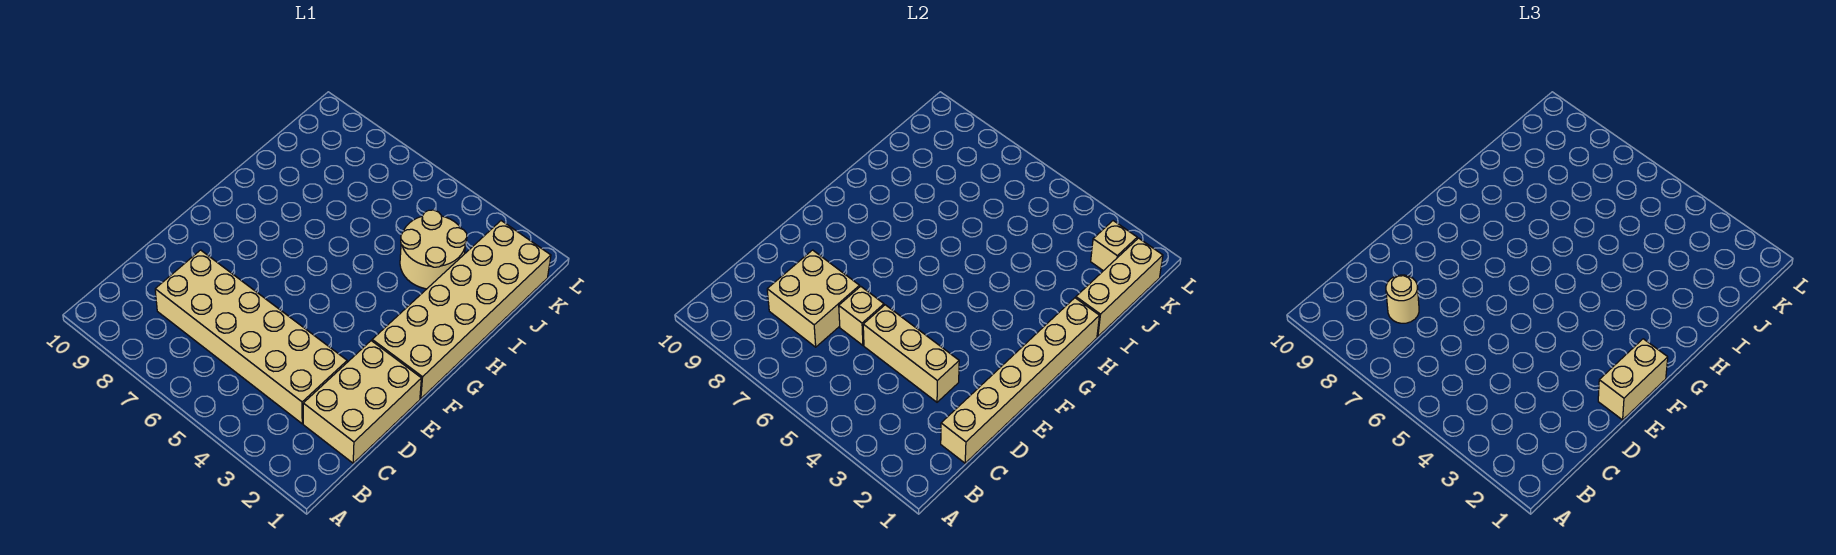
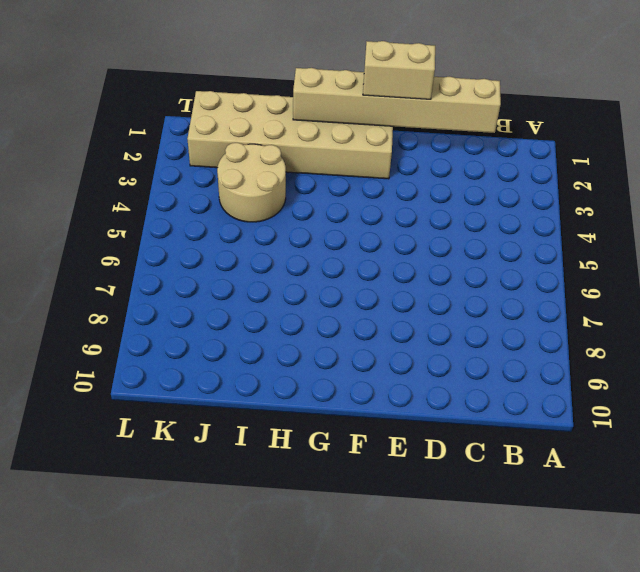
none -> tan 2x3 brick [303,341,421,463]
none -> tan 2x6 brick [155,250,347,424]
none -> tan 2x2 brick [767,250,860,347]

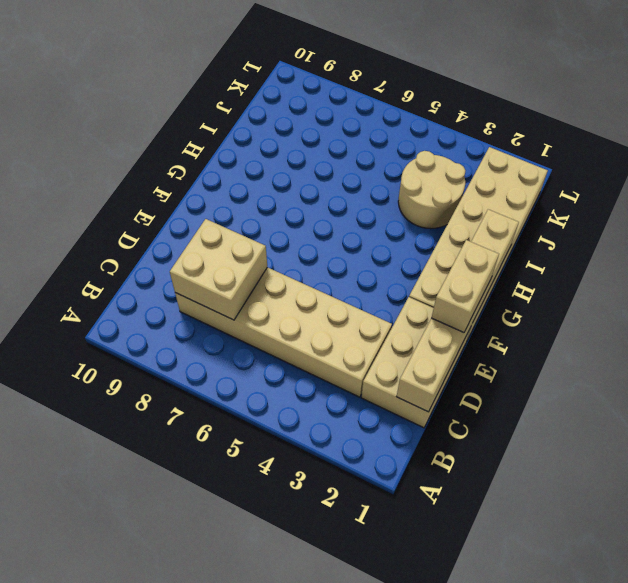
none -> tan 1x3 brick [863,305,959,402]
none -> tan 1x1 brick [839,286,884,345]
none -> tan 1x3 brick [1076,238,1163,337]

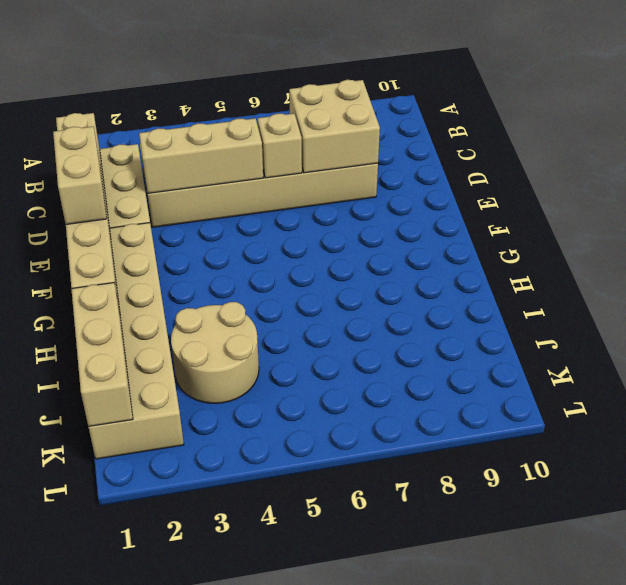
none -> tan 1x1 brick [1091,221,1137,271]
none -> tan 1x1 round brick [1386,275,1419,323]

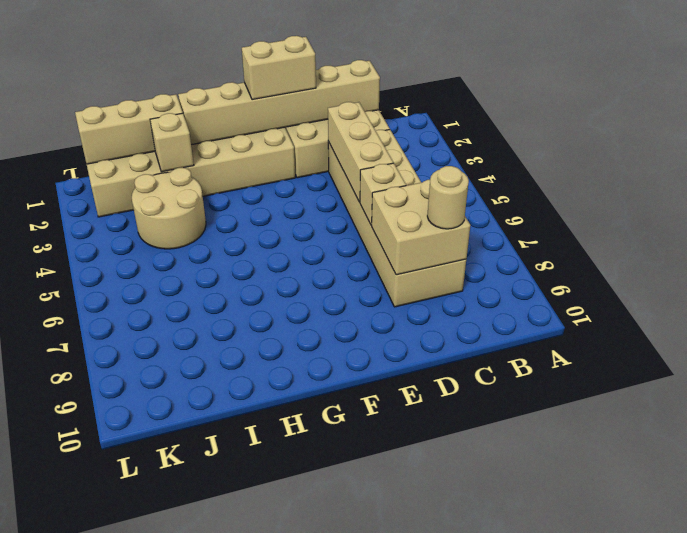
tan 1x1 brick [150,113,194,172] -> tan 1x1 brick moved to [1091,221,1137,271]

